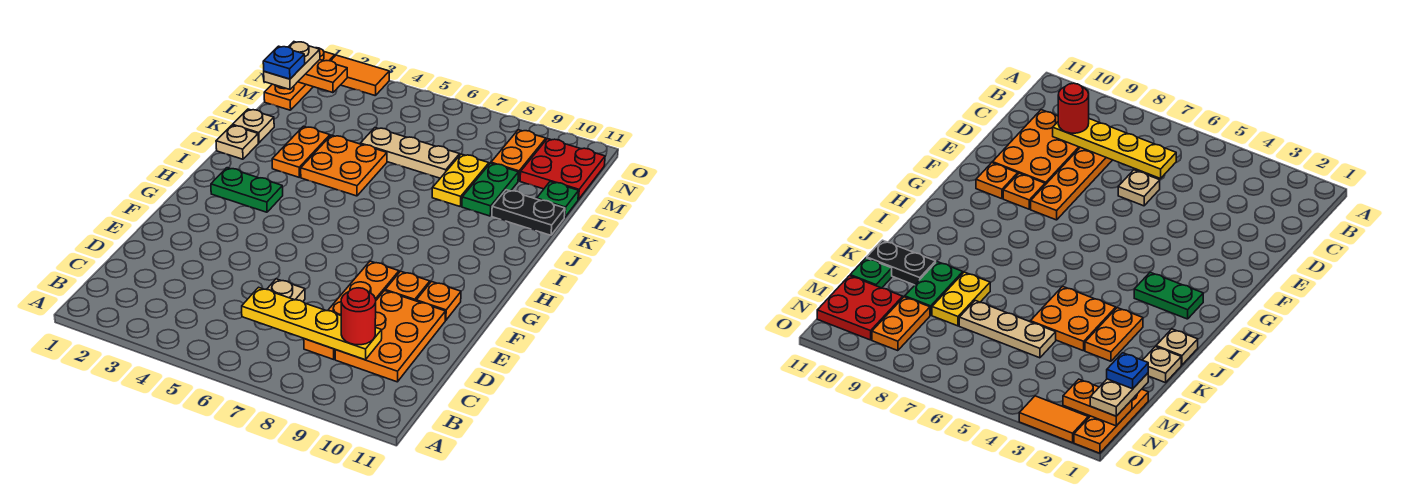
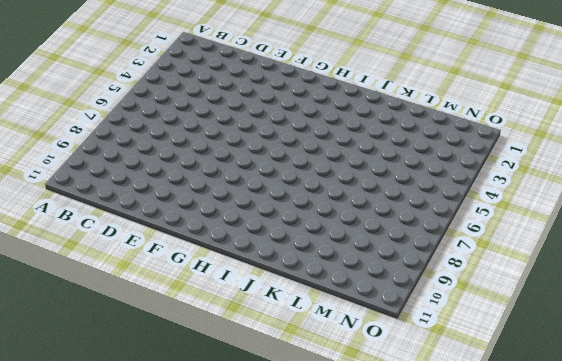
none -> orange 1x4 plate [304,261,399,359]
none -> orange 2x3 plate [335,291,445,382]
none -> tan 1x1 plate [267,279,305,302]

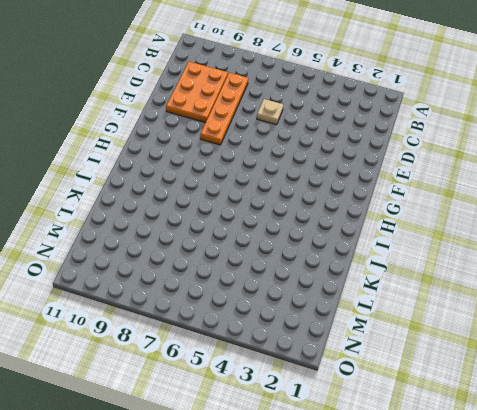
none -> orange 1x1 plate [385,271,430,301]
none -> orange 1x1 plate [416,282,461,320]
none -> green 1x2 plate [211,168,283,212]

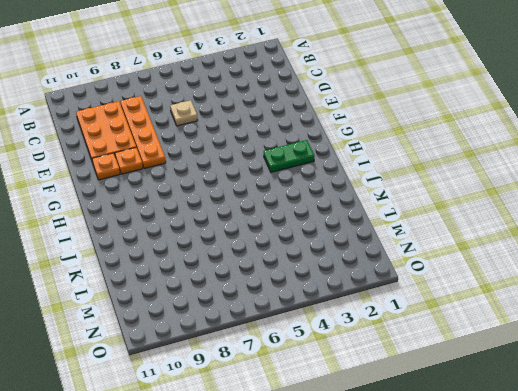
none -> tan 1x1 plate [216,125,258,159]
none -> orange 1x2 plate [272,126,330,178]
none -> orange 2x2 plate [301,135,387,196]

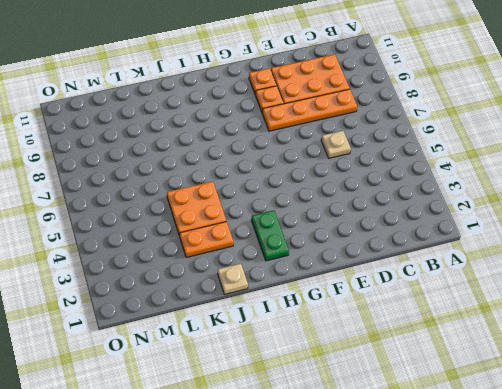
none -> tan 1x1 plate [233,109,274,143]
none -> yellow 1x2 plate [432,154,489,206]
none -> green 1x2 plate [462,163,519,216]

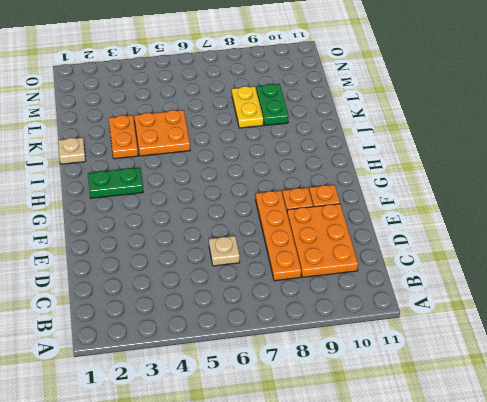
none -> tan 1x1 plate [233,109,274,143]
none -> black 1x2 plate [492,190,565,235]
none -> tan 1x3 plate [360,128,460,178]

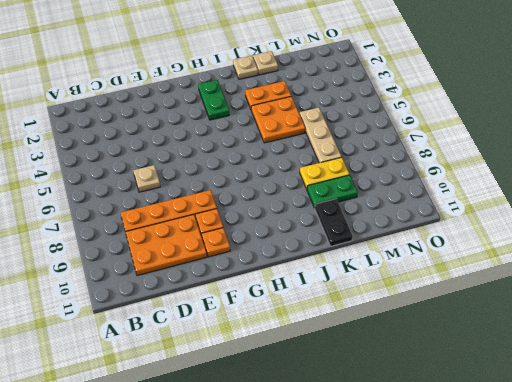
none -> green 1x1 plate [537,182,579,217]
none -> orange 1x3 plate [264,48,335,110]
none -> orange 1x2 plate [491,130,546,181]

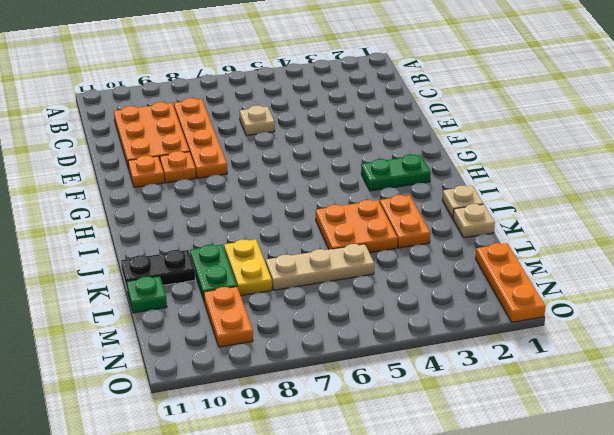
none -> red 2x2 plate [520,139,605,200]
none -> orange 1x2 tile [331,55,389,96]
none -> yellow 1x4 plate [242,287,382,360]

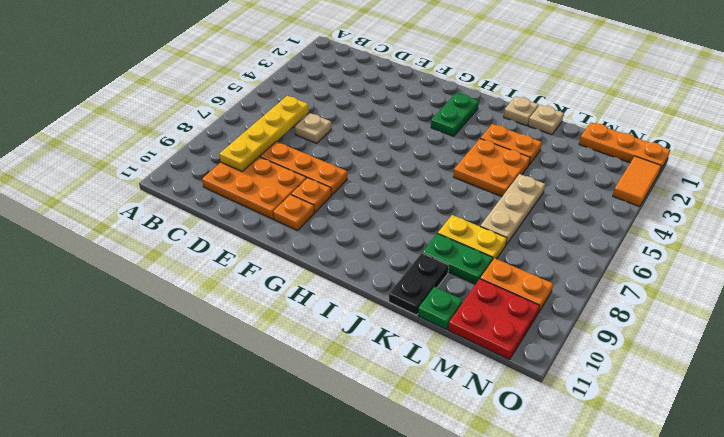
none -> orange 1x2 plate [298,60,347,93]
none -> red 1x1 round brick [341,288,376,345]
none -> tan 1x2 plate [264,42,320,89]

